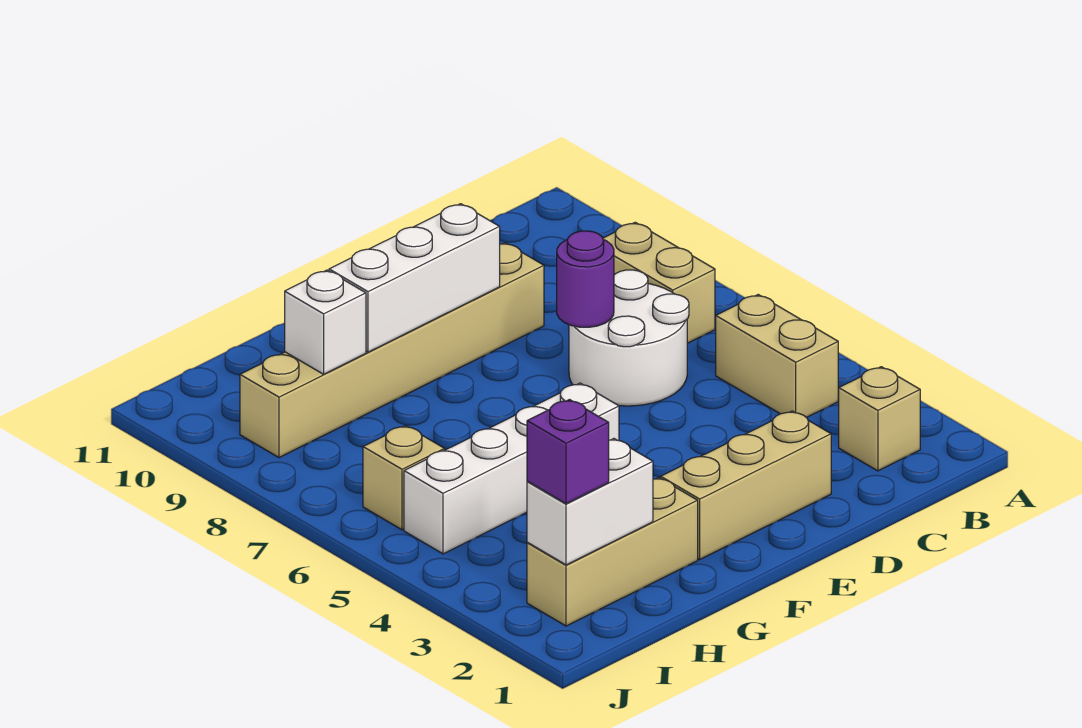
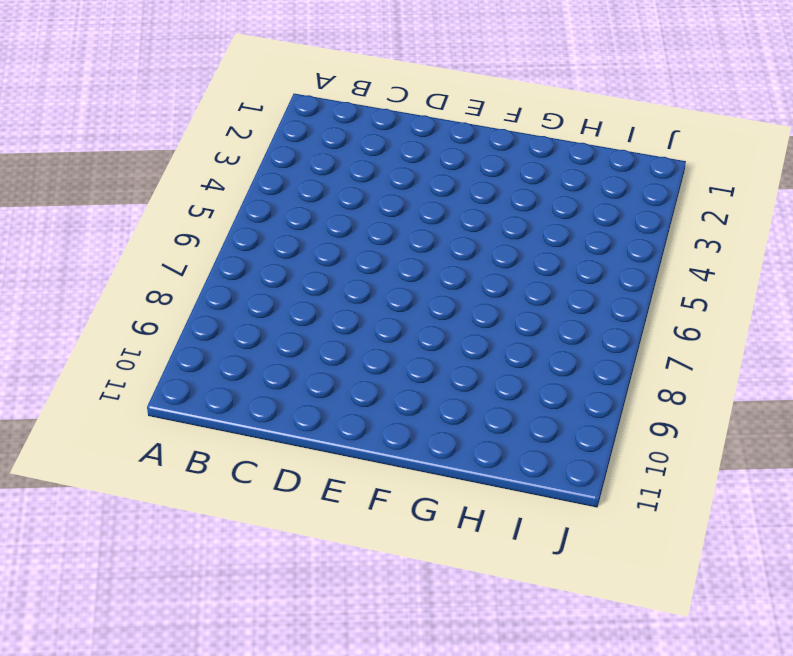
none -> tan 1x1 brick [838,367,920,471]
none -> tan 1x2 brick [716,295,838,418]
none -> tan 1x2 brick [603,222,715,343]

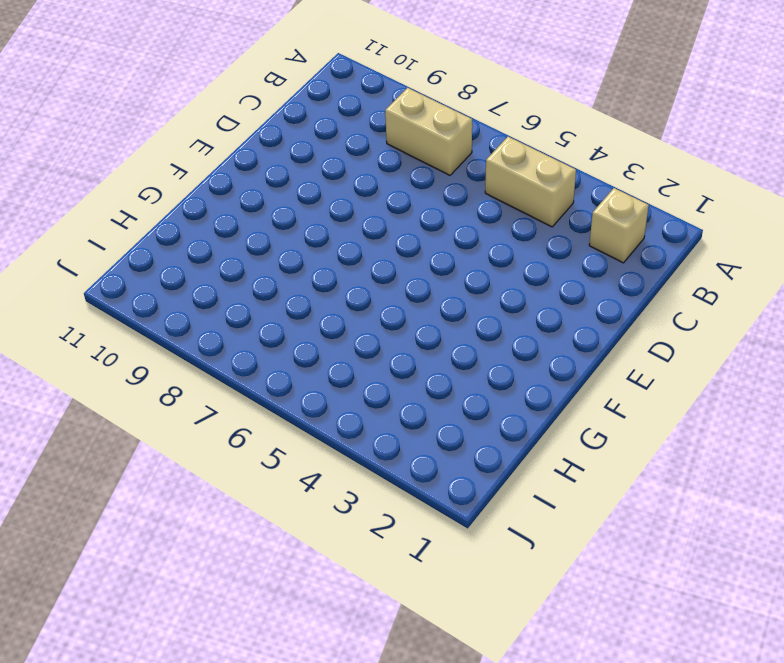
none -> white 2x2 round brick [569,270,689,406]
none -> tan 1x3 brick [661,411,831,559]
none -> tan 1x6 brick [240,243,544,458]

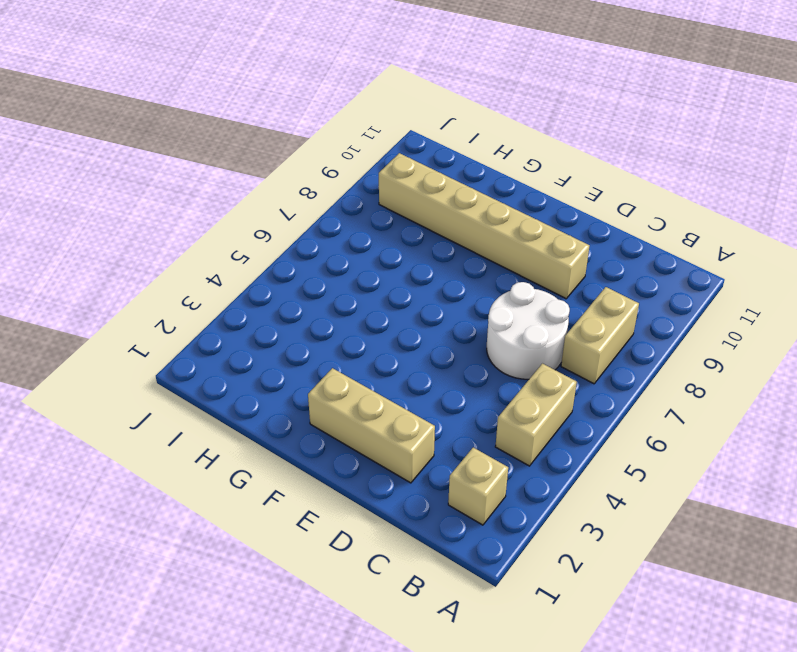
none -> white 1x4 brick [404,383,619,554]
none -> tan 1x3 brick [527,478,698,626]
none -> tan 1x1 brick [363,426,444,530]

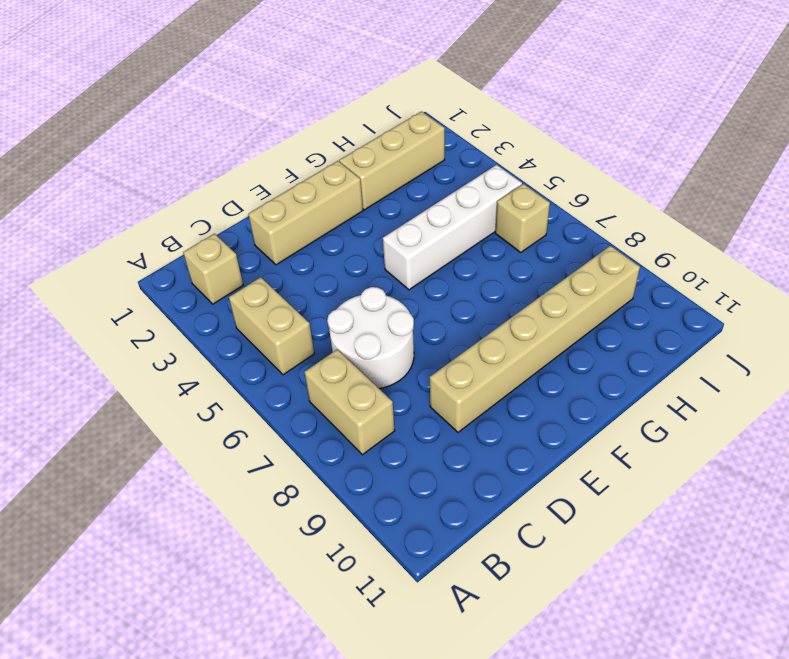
none -> purple 1x1 round brick [557,231,614,327]
none -> white 1x3 brick [329,204,500,352]
none -> white 1x2 brick [527,439,653,565]

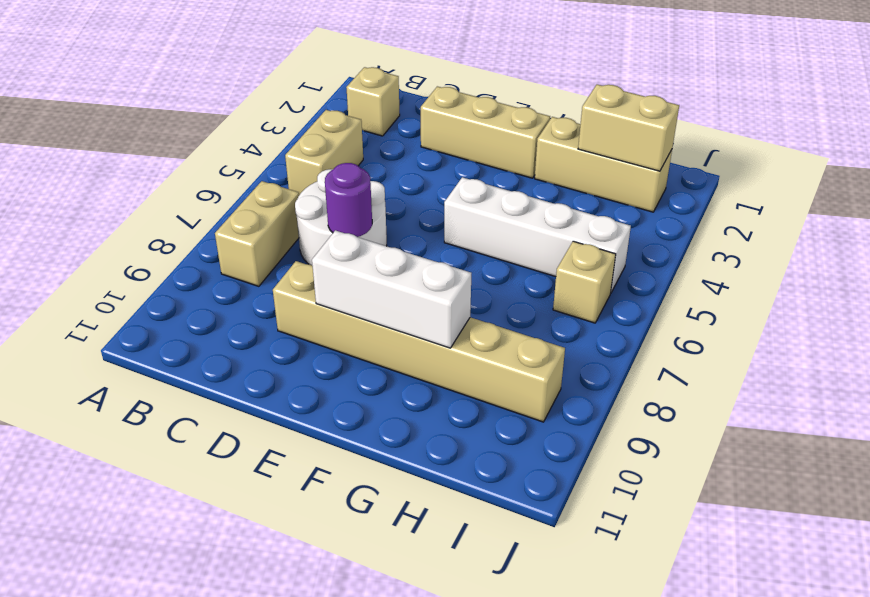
tan 1x2 brick [578,84,679,171] -> white 1x2 brick [527,439,653,565]
none -> white 1x1 brick [285,270,366,374]
none -> purple 1x1 brick [527,400,609,504]

